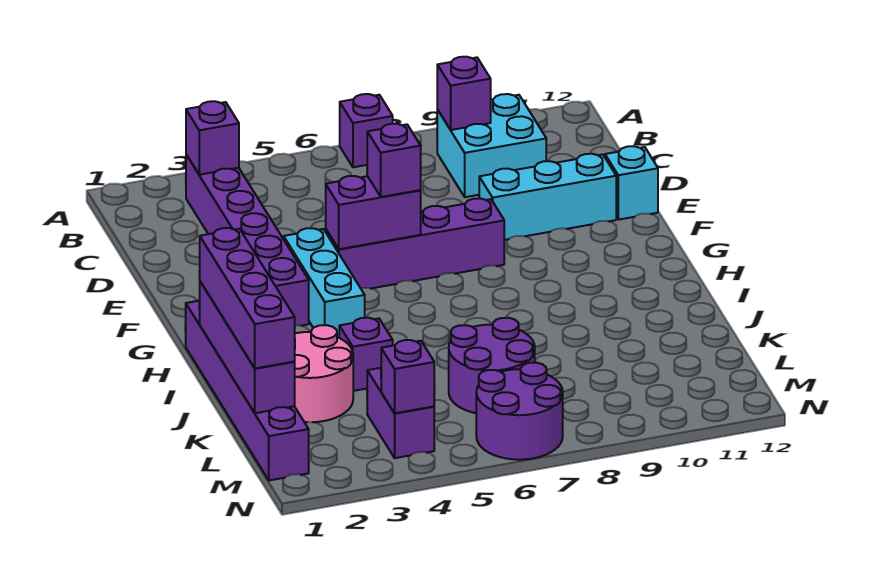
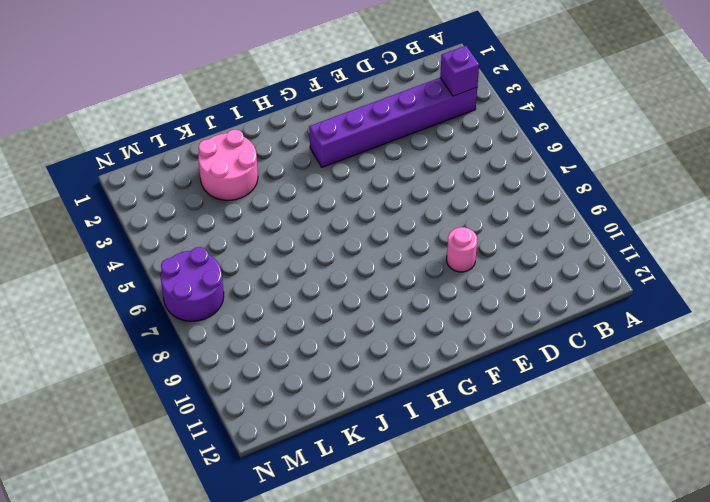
pink 1x1 round brick [447,227,477,272] -> cyan 1x3 brick [479,154,616,240]
none -> purple 1x1 brick [340,94,393,167]
none -> cyan 2x2 brick [437,94,546,197]
none -> cyan 1x1 brick [605,146,658,220]

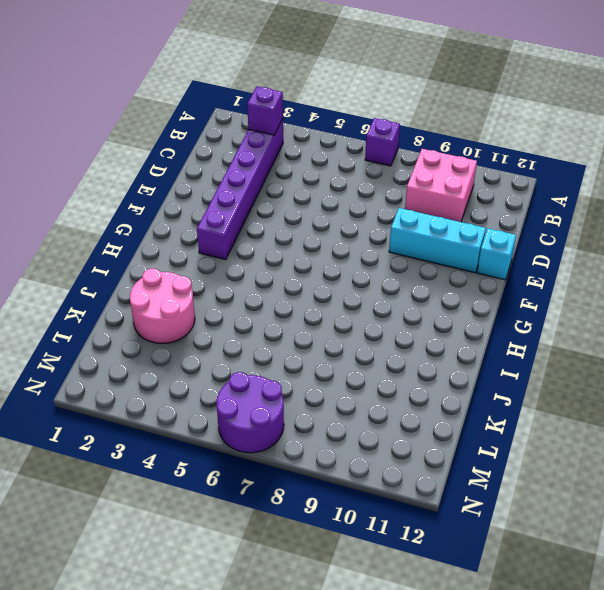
pink 2x2 brick [405,149,477,222] -> cyan 2x2 brick [437,94,546,197]
none -> cyan 1x3 brick [284,228,365,338]
none -> purple 1x4 brick [326,198,504,288]
none -> purple 1x6 brick [186,301,309,480]

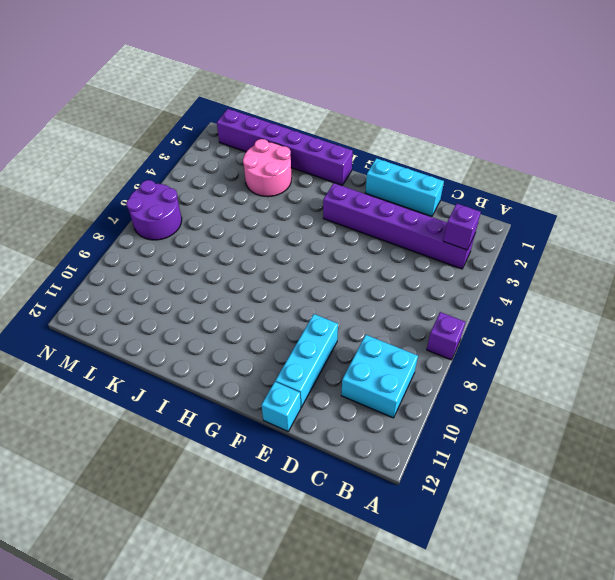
cyan 1x3 brick [365,158,444,216] -> cyan 1x3 brick moved to [284,228,365,338]
none -> purple 1x4 brick [326,198,504,288]
none -> purple 1x1 brick [339,318,393,391]
none -> purple 2x2 round brick [449,318,535,413]

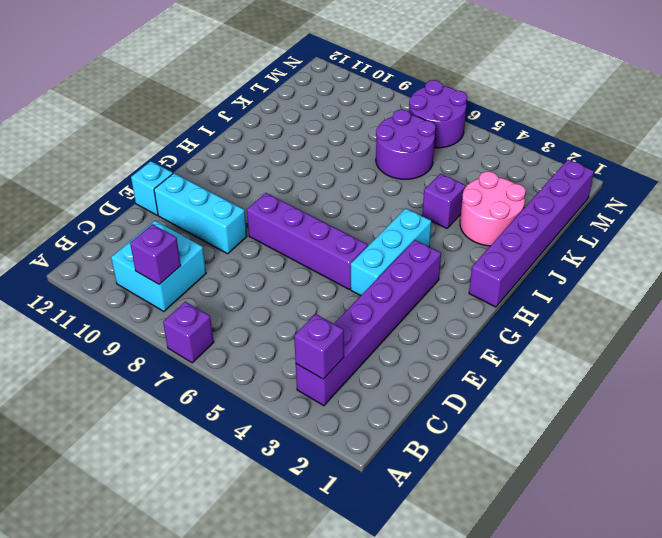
none -> purple 1x2 brick [367,368,434,458]
none -> purple 1x2 brick [326,176,421,249]
none -> purple 1x4 brick [200,282,295,413]

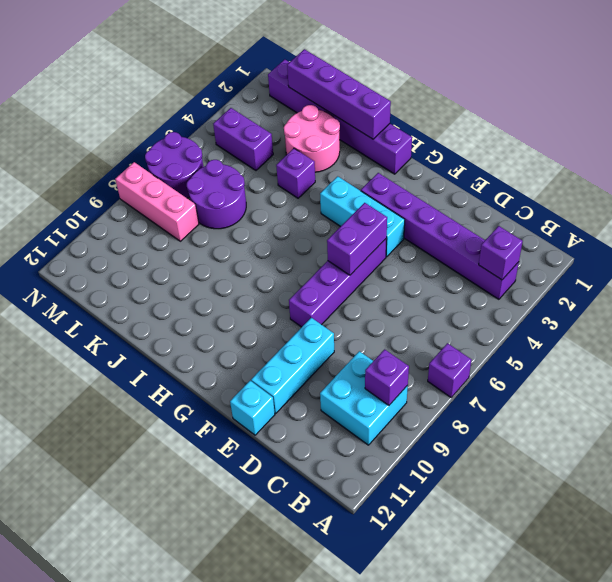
pink 1x3 brick [115,162,199,241] -> none
none -> purple 1x1 brick [381,340,434,413]
none -> purple 1x1 brick [367,124,421,197]
none -> purple 1x4 brick [199,228,295,368]

